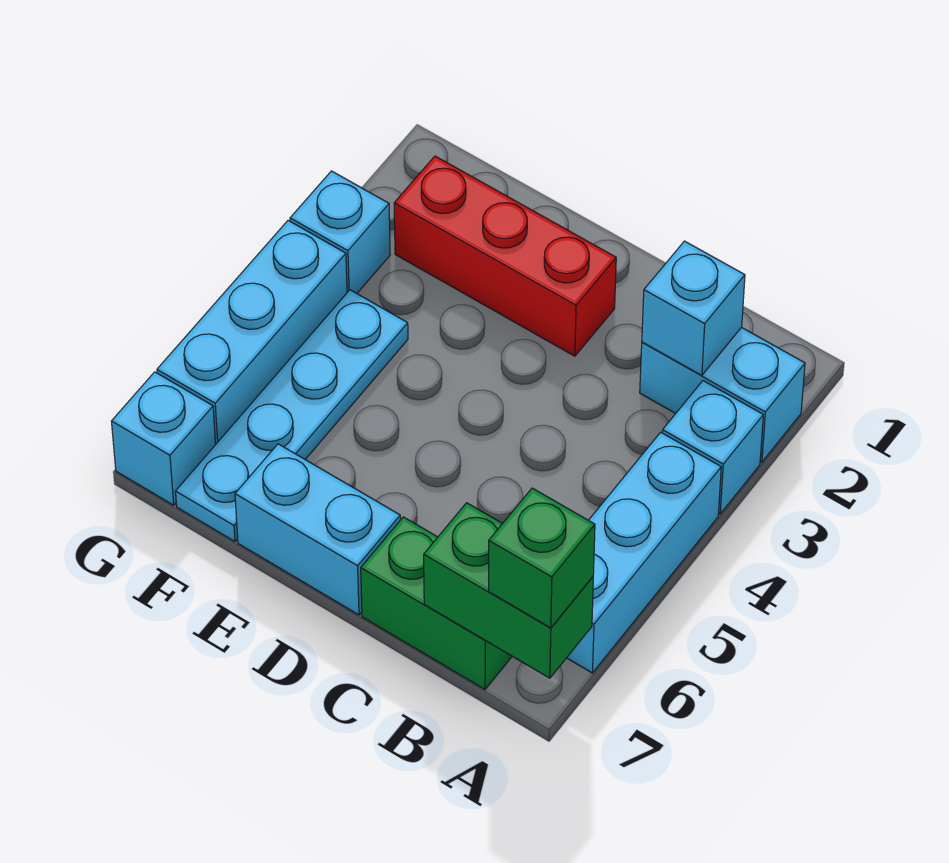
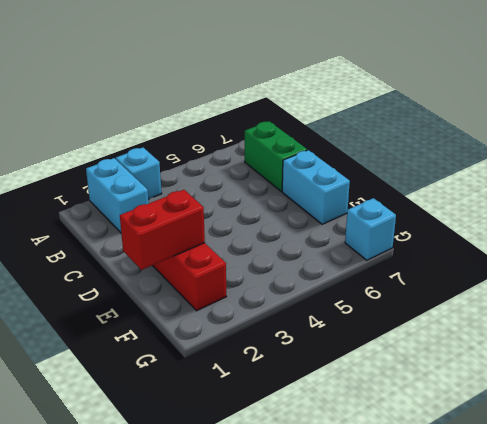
red 1x2 brick [120,190,205,270] -> none
none -> cyan 1x3 brick [567,432,721,673]
none -> cyan 1x4 plate [176,290,408,541]
none -> cyan 1x1 brick [290,171,390,293]

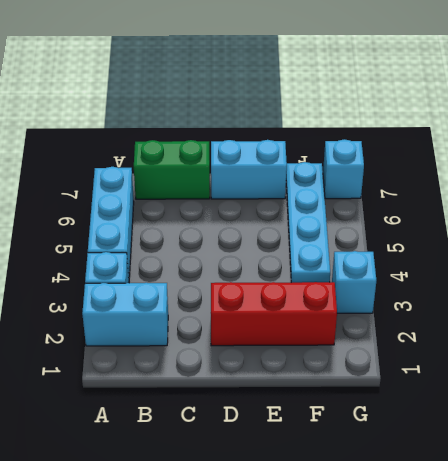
none -> cyan 1x3 brick [157,221,347,444]
none -> green 1x2 brick [424,503,593,678]
none -> cyan 1x1 brick [642,241,745,375]

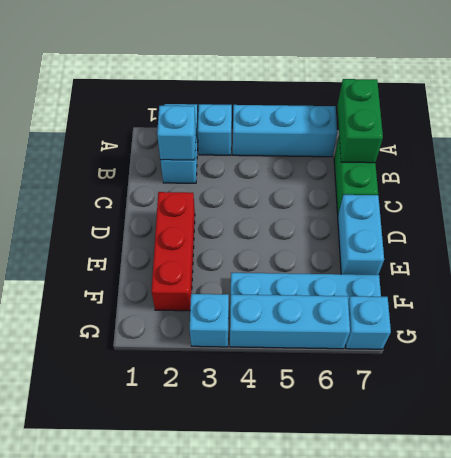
none -> green 1x1 brick [489,488,595,628]

